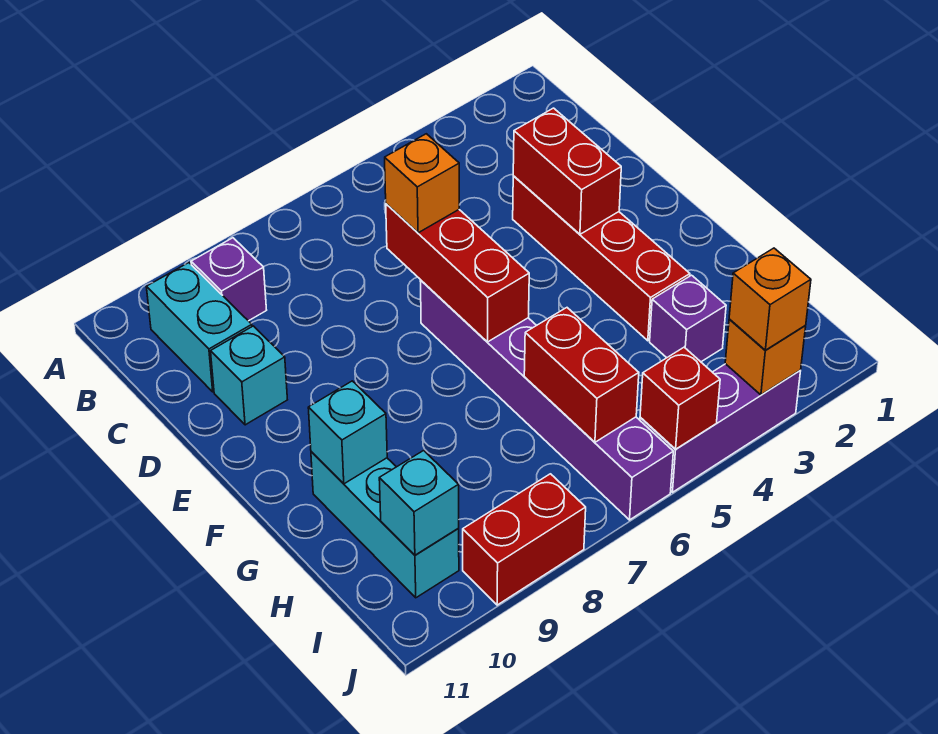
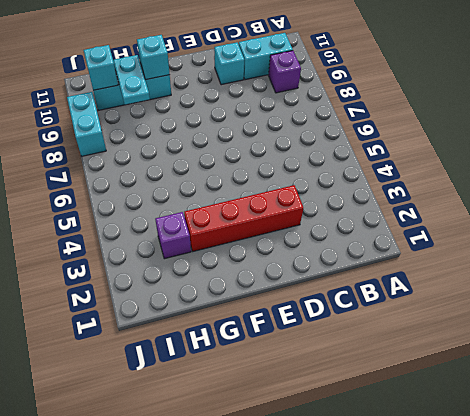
cyan 1x2 plate [113,55,150,105] -> none
cyan 1x2 brick [67,92,106,156] -> red 1x2 brick [463,474,586,605]
none -> purple 1x6 brick [420,280,673,520]
none -> purple 1x3 brick [640,364,800,492]
none -> red 1x2 brick [513,108,621,234]

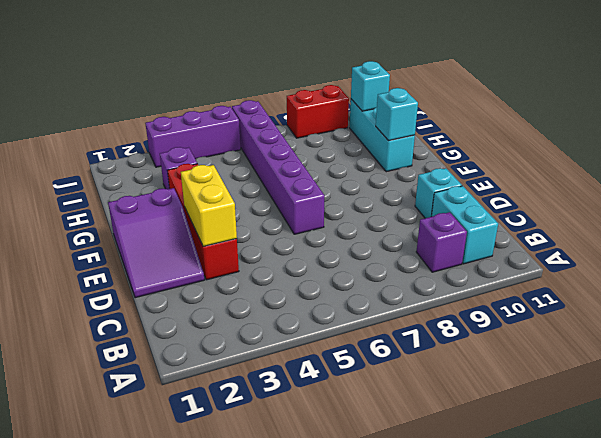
purple 2x3 slope [108,188,204,298] -> none
yellow 1x2 brick [181,165,237,246] -> red 1x2 brick [513,108,621,234]
none -> red 1x3 brick [386,204,529,342]
none -> red 1x2 brick [524,308,639,442]
none -> orange 1x1 brick [725,319,806,395]

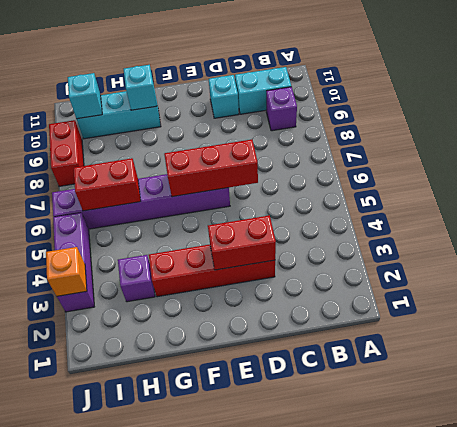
none -> red 1x1 brick [640,347,720,449]
none -> orange 1x1 brick [385,134,459,233]
none -> orange 1x1 brick [729,248,811,350]

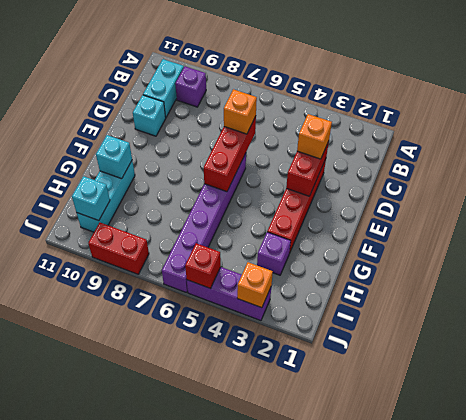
orange 1x1 brick [297,114,332,159] -> orange 1x1 brick moved to [729,248,811,350]
none -> red 1x2 brick [524,308,639,442]

